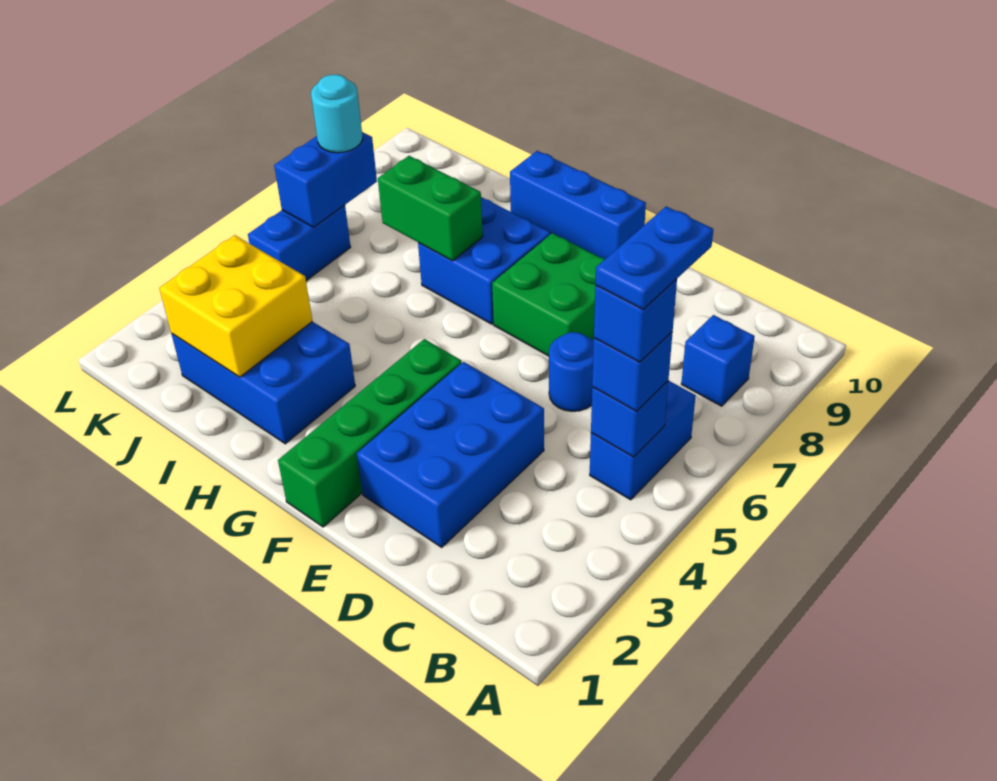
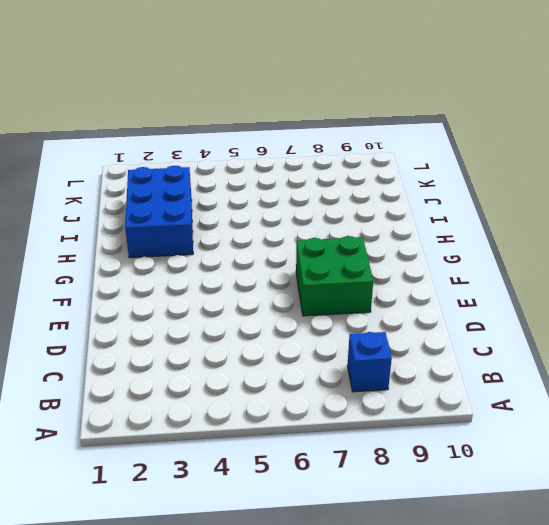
none -> blue 1x2 brick [590,381,696,500]
none -> blue 2x3 brick [357,362,544,547]
none -> blue 1x1 round brick [549,332,594,411]

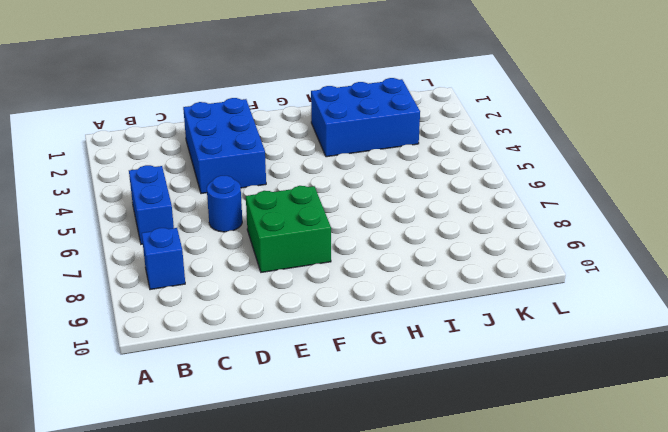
none -> green 1x4 brick [278,339,462,527]
none -> blue 1x3 brick [510,151,646,259]
none -> blue 2x2 brick [418,197,550,324]

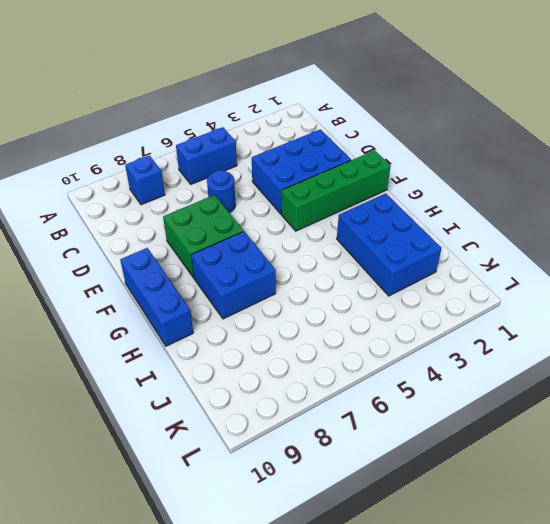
none -> blue 1x2 brick [248,205,351,281]
none -> blue 1x1 brick [591,381,668,457]
none -> green 1x2 brick [378,156,483,261]

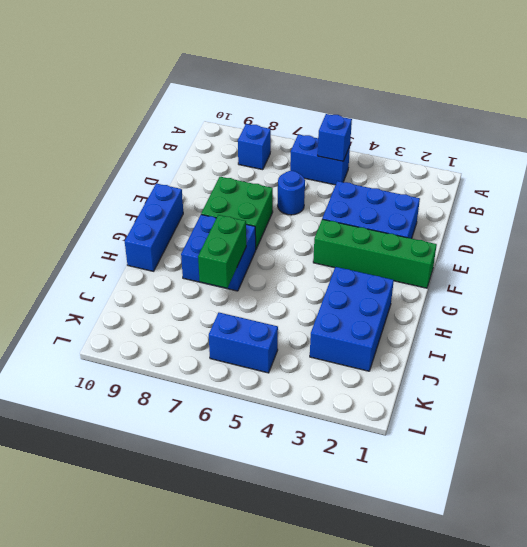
none -> yellow 2x2 brick [159,235,312,377]
none -> blue 1x2 brick [274,132,377,227]
none -> blue 1x1 brick [592,332,673,411]

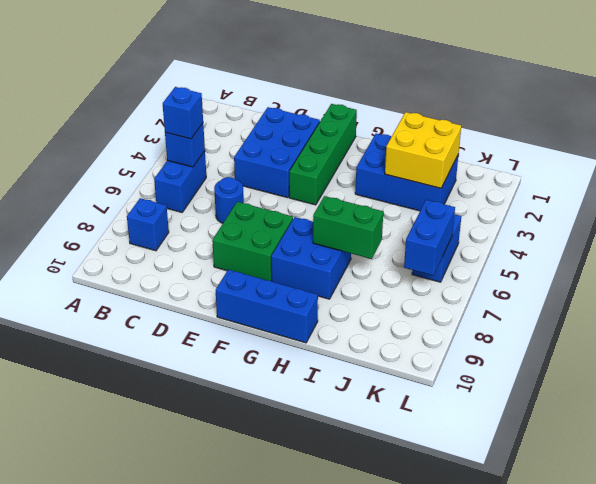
none -> cyan 1x1 round brick [311,74,363,153]
none -> blue 1x1 brick [594,279,677,362]
none -> blue 1x2 plate [596,206,713,309]

